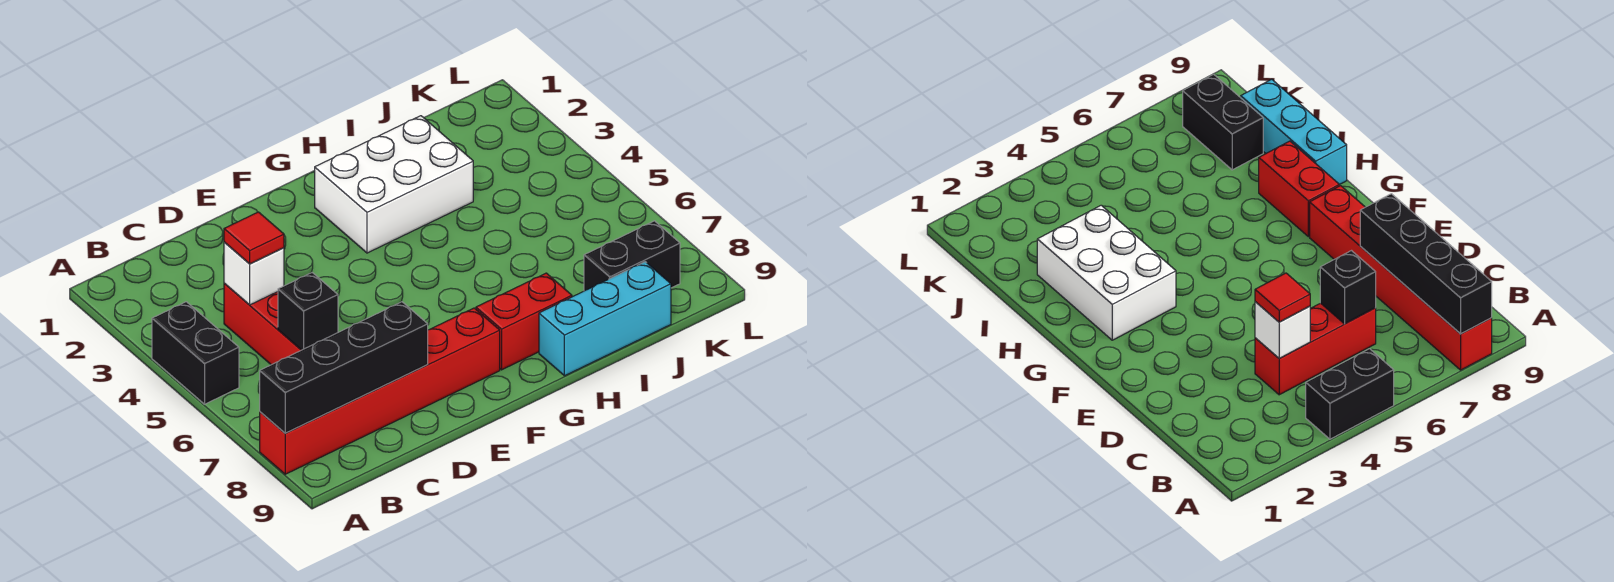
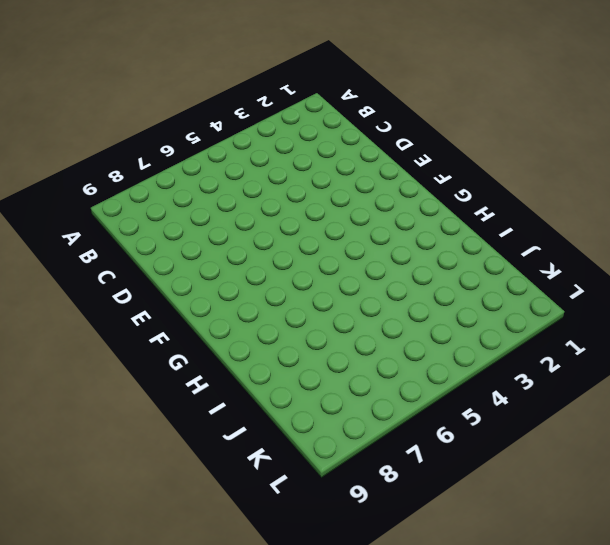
none -> black 1x2 brick [152,302,239,404]
none -> red 1x6 brick [260,308,500,474]

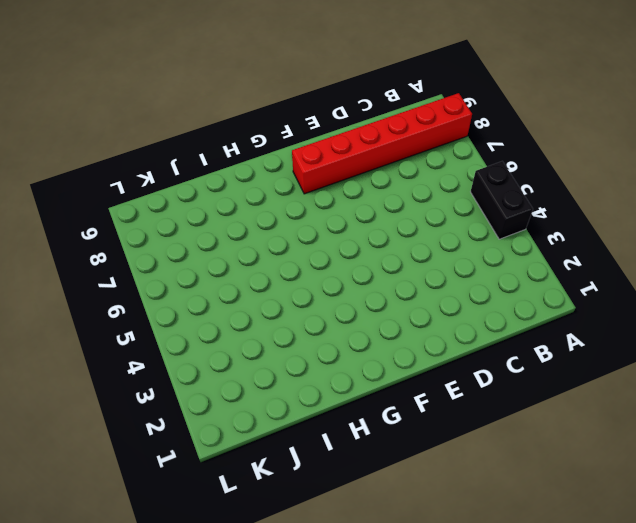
none -> red 1x3 brick [224,284,301,365]
none -> white 2x3 brick [315,116,473,253]

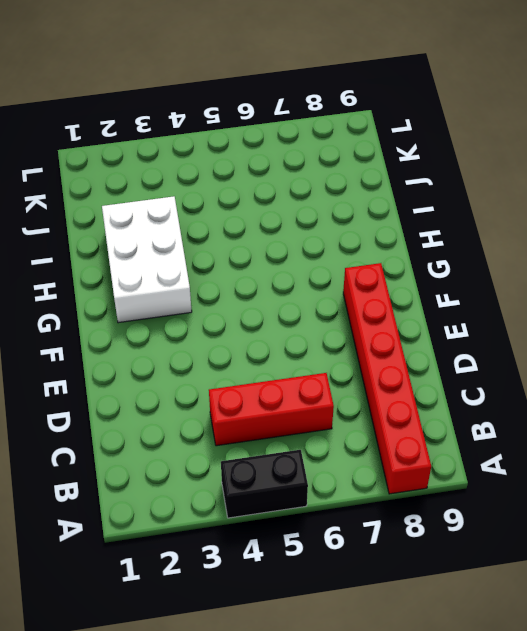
none -> red 1x2 brick [476,273,572,370]
none -> cyan 1x3 brick [539,262,671,376]

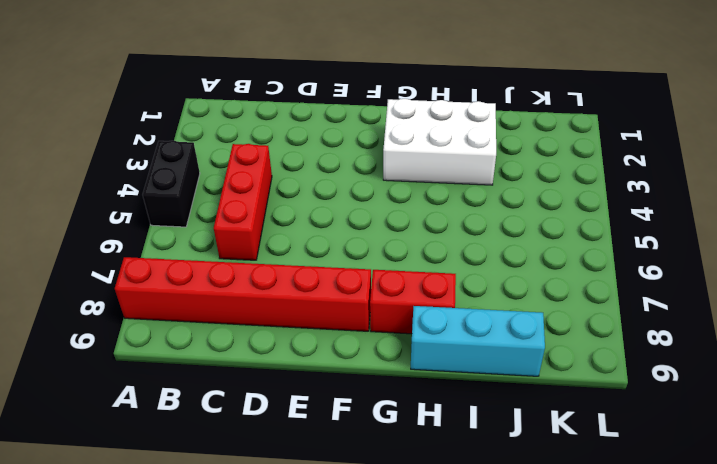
none -> black 1x2 brick [584,221,680,291]
none -> black 1x4 brick [260,302,428,433]

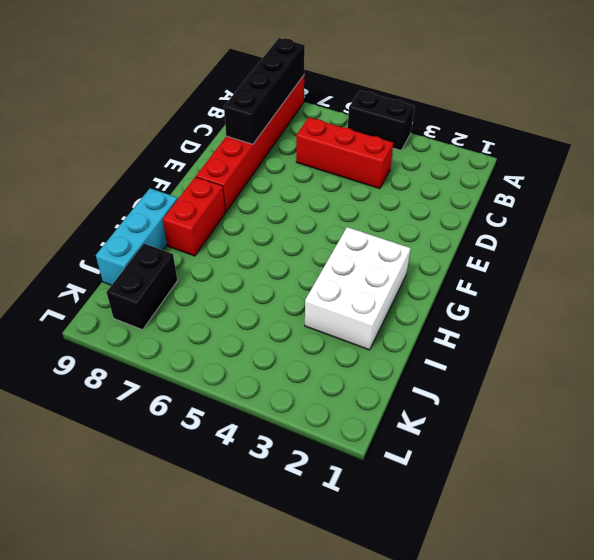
none -> white 1x1 brick [224,242,284,305]
none -> black 1x1 brick [278,273,338,350]

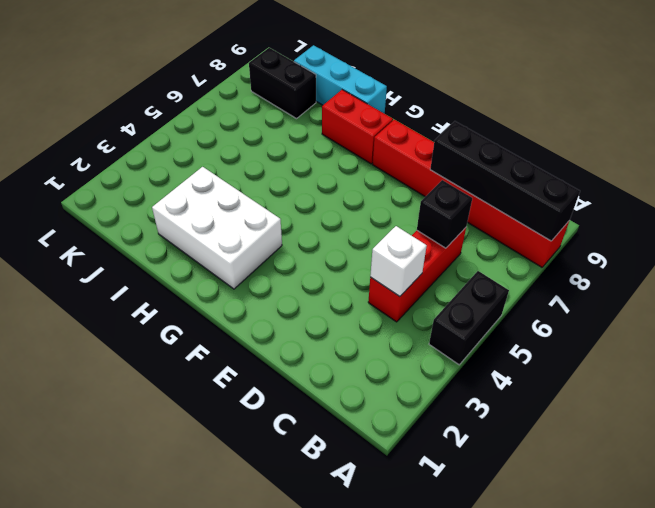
none -> red 1x1 tile [224,212,284,264]

